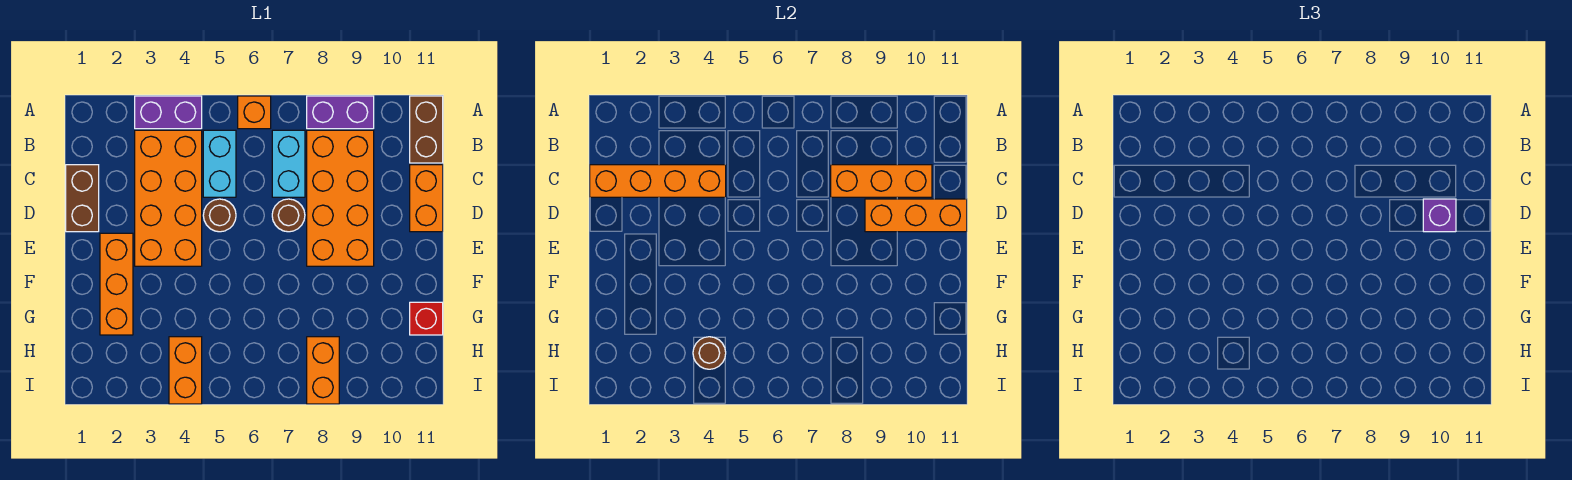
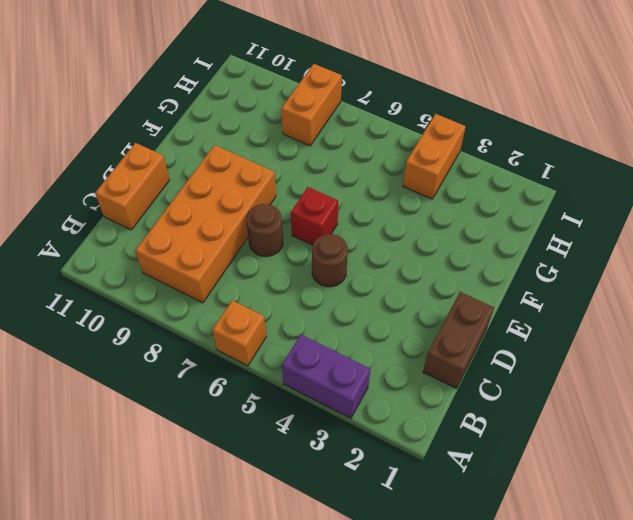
red 1x1 brick [291,187,338,245] -> red 1x1 brick moved to [410,302,443,335]
none -> purple 1x2 brick [307,96,374,129]
none -> brown 1x2 brick [410,96,443,163]
none -> orange 2x4 brick [135,130,202,266]

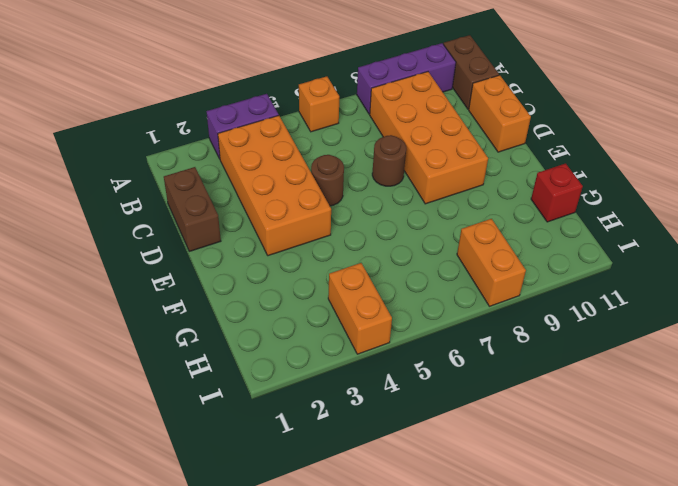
purple 1x3 brick [357,43,456,114] -> purple 1x2 brick [307,96,374,129]
none -> cyan 1x2 brick [203,130,236,197]
none -> cyan 1x2 brick [272,130,305,197]
none -> orange 1x3 brick [100,233,133,335]

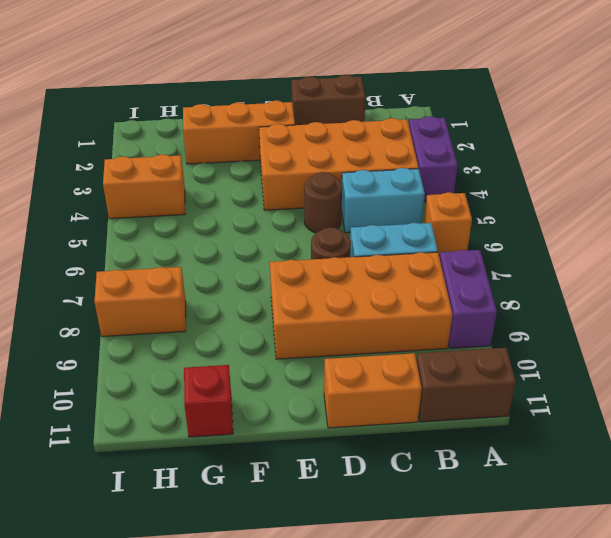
none -> orange 1x4 brick [590,165,726,197]
none -> orange 1x3 brick [831,165,932,197]
none -> orange 1x3 brick [865,199,967,232]

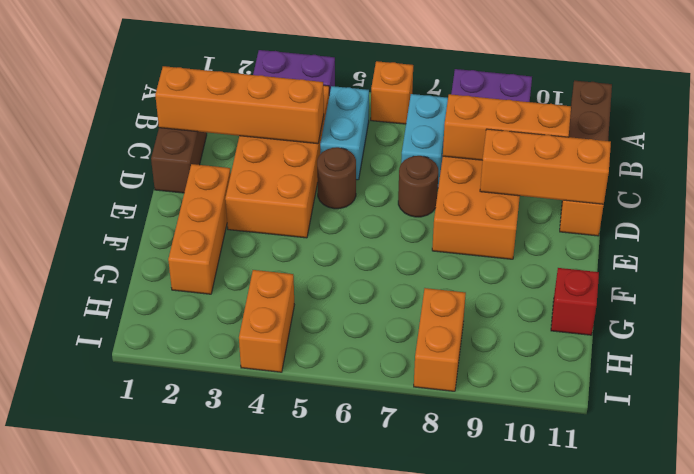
none -> brown 1x1 round brick [693,337,726,369]
none -> purple 1x1 brick [1423,199,1456,232]

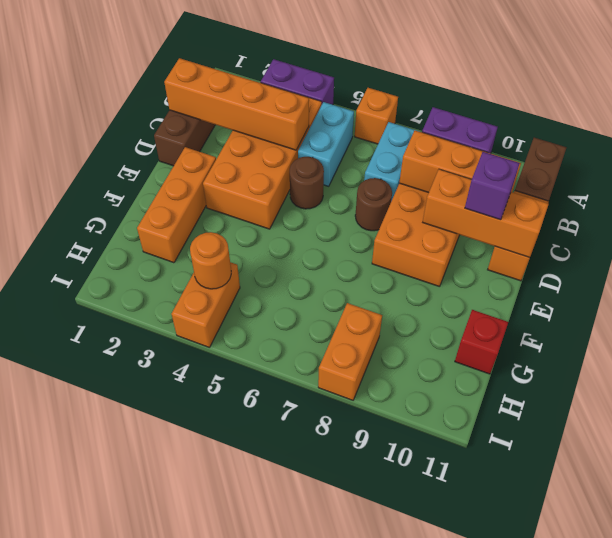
orange 1x1 round brick [190,232,231,289] -> brown 1x1 round brick [693,337,726,369]

